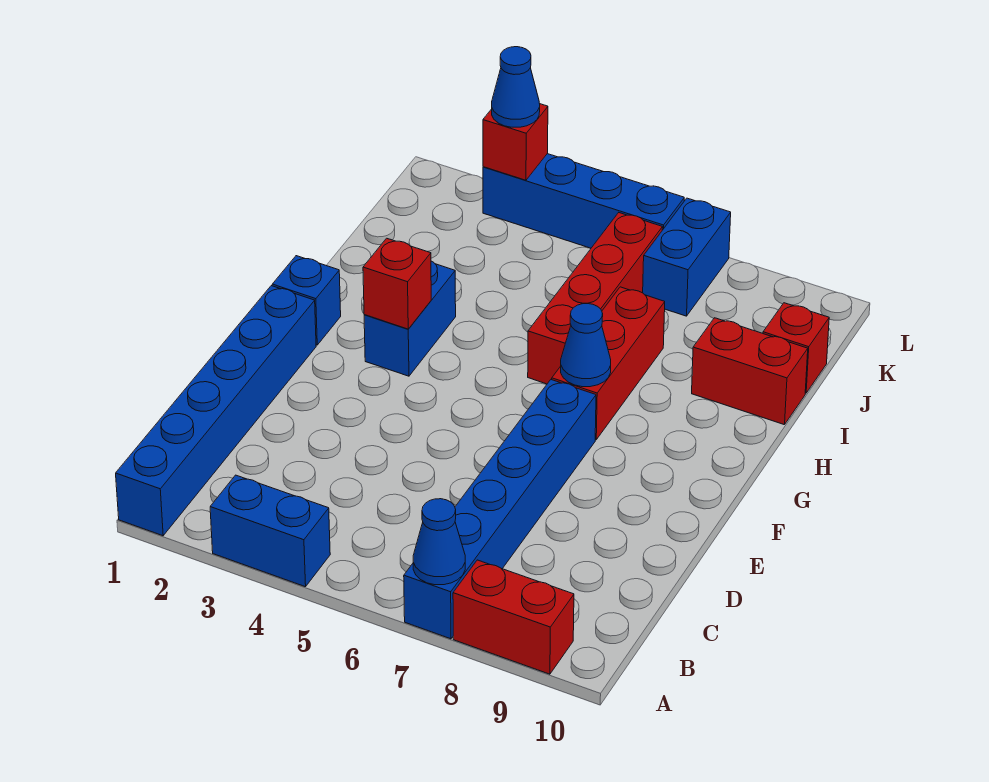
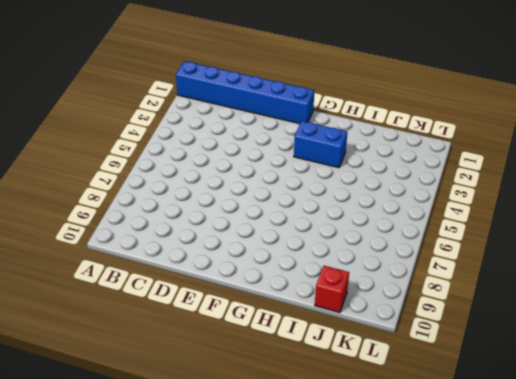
none -> blue 1x2 brick [210,475,330,587]
none -> blue 1x6 brick [404,380,596,639]
none -> red 1x2 brick [453,560,574,674]

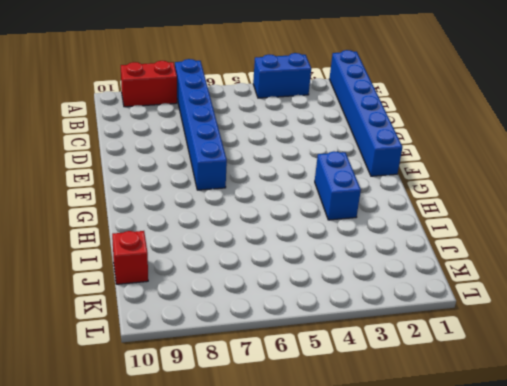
none -> blue 1x1 brick [272,256,341,345]
none -> red 1x3 brick [552,287,665,440]
none -> red 1x4 brick [528,213,663,384]

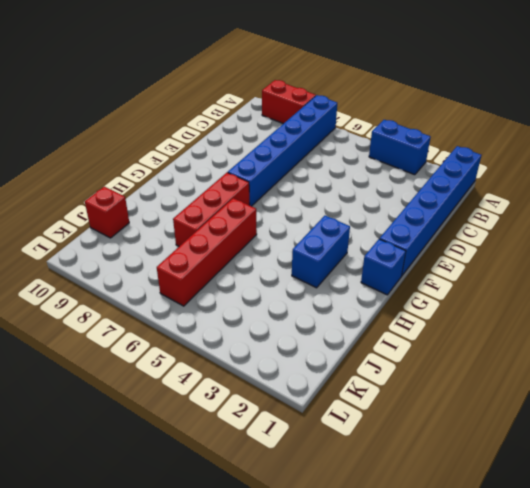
none -> red 1x2 brick [692,318,808,425]
none -> blue 1x2 brick [643,198,731,316]
none -> blue 1x4 brick [483,154,684,248]

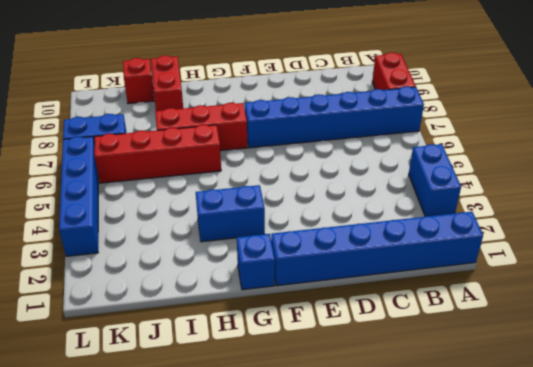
none -> blue 1x1 cone [413,499,465,585]
none -> red 1x1 brick [363,238,431,329]
none -> blue 1x1 cone [561,304,611,387]

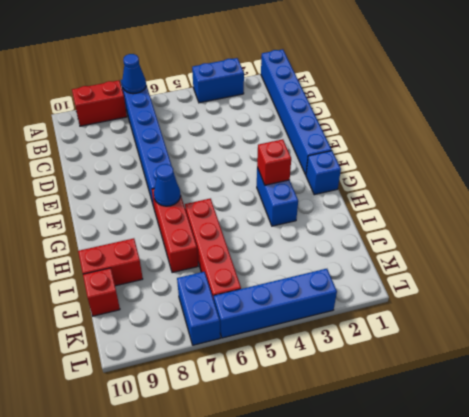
none -> red 1x1 brick [483,104,548,180]
none -> blue 1x1 cone [492,47,540,127]

